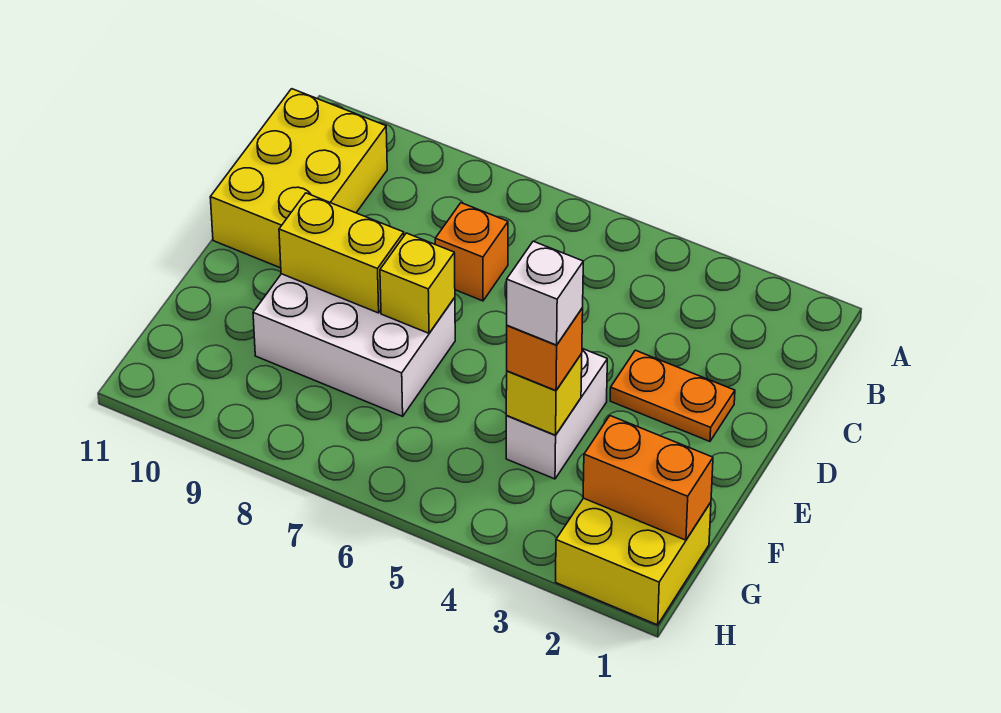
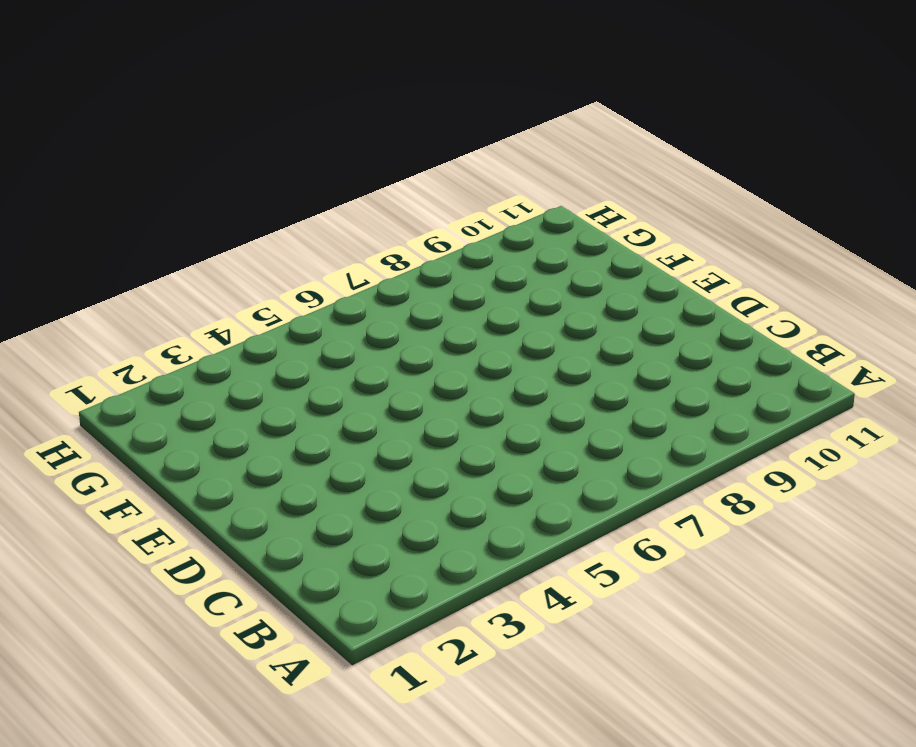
none -> yellow 2x3 brick [210,89,387,268]
none -> orange 1x1 brick [435,203,508,301]
none -> orange 1x2 plate [610,350,735,441]

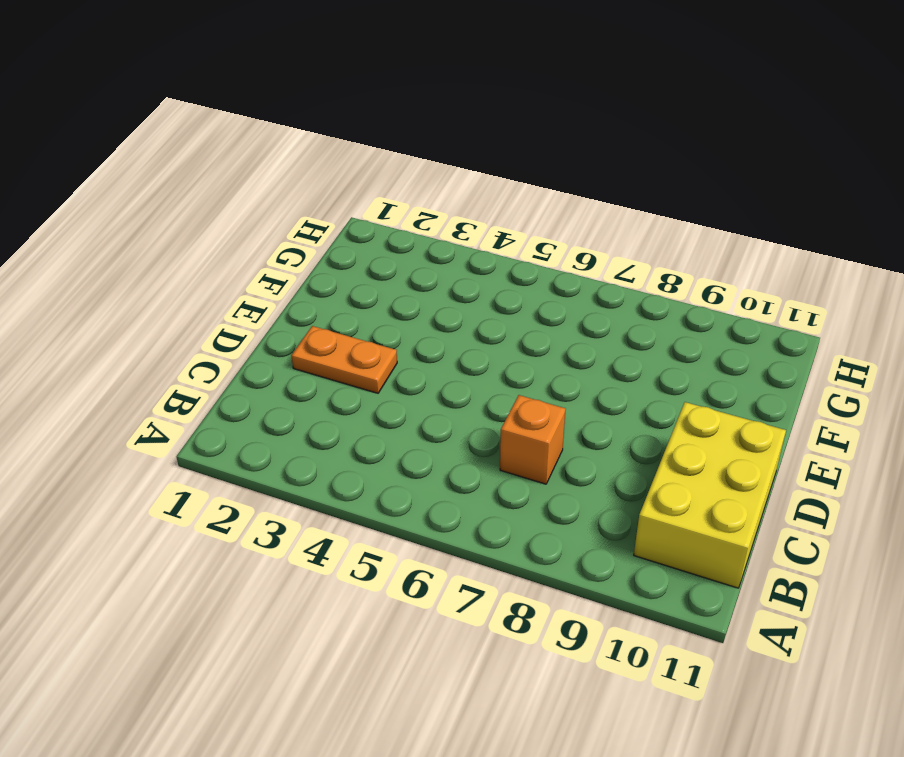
none -> white 1x2 brick [506,349,607,479]
none -> white 2x3 brick [253,274,455,416]
none -> yellow 2x2 brick [556,498,711,625]

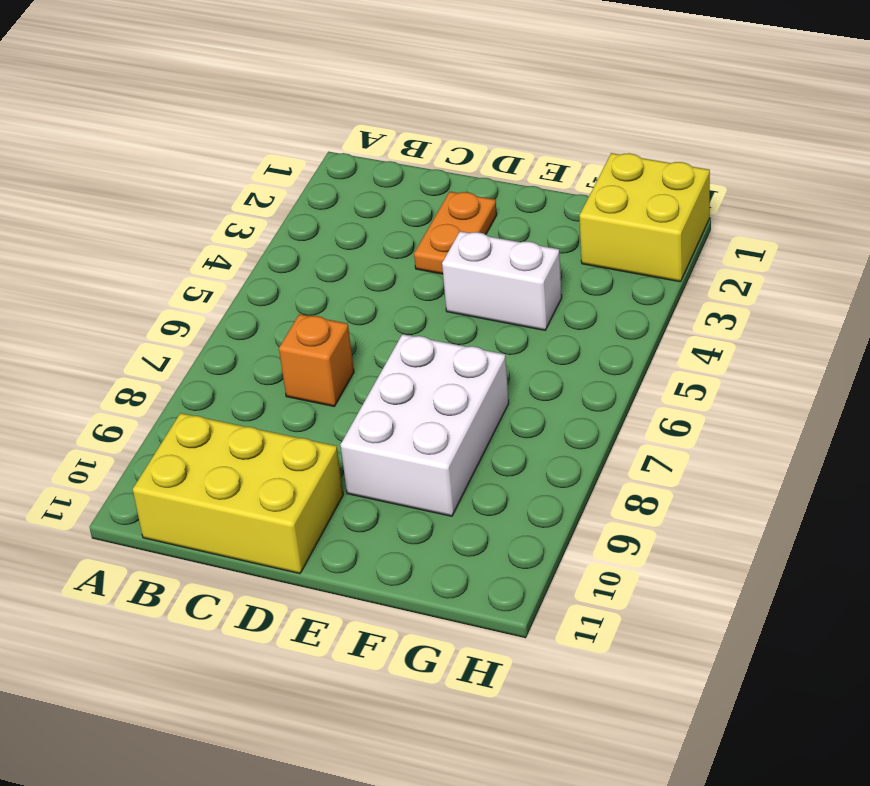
none -> yellow 1x1 brick [380,233,455,333]
none -> yellow 1x2 brick [279,193,404,313]
none -> yellow 1x1 brick [506,354,582,435]

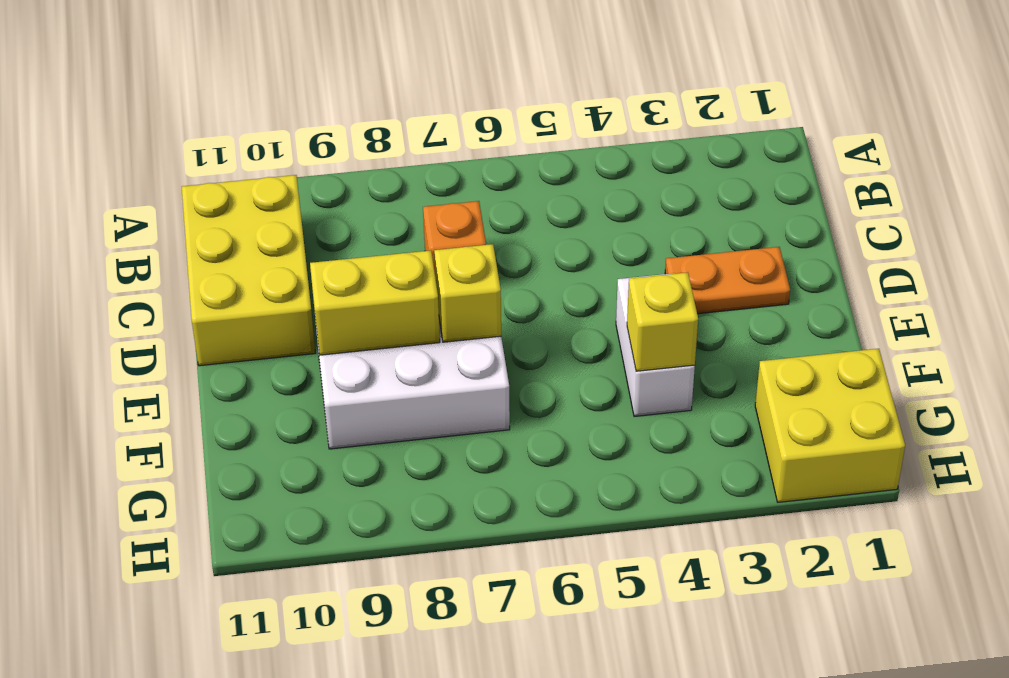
none -> orange 1x2 brick [583,416,713,540]
none -> orange 1x1 brick [507,308,583,390]
none -> white 1x1 brick [507,241,583,345]

